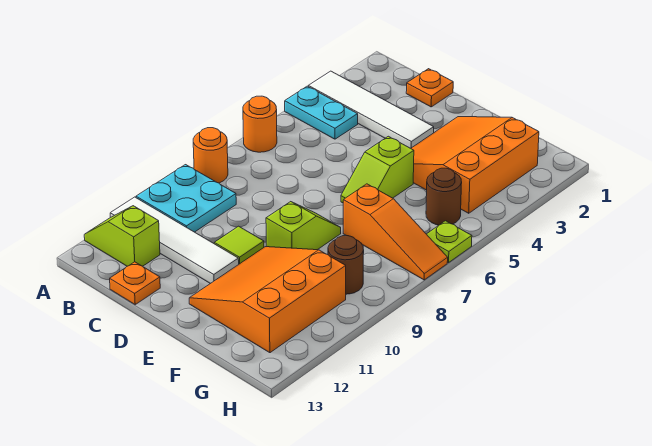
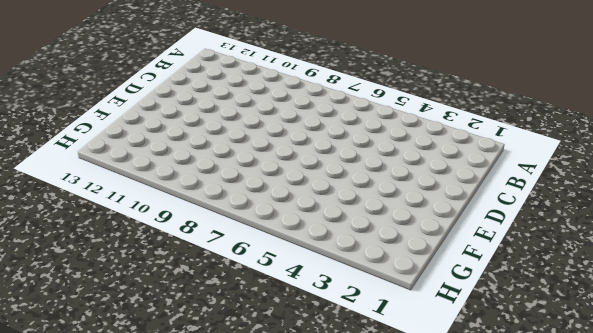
none -> white 1x4 tile [308,71,434,148]
none -> cyan 1x2 plate [285,86,358,139]
none -> orange 1x1 round brick [243,96,277,152]

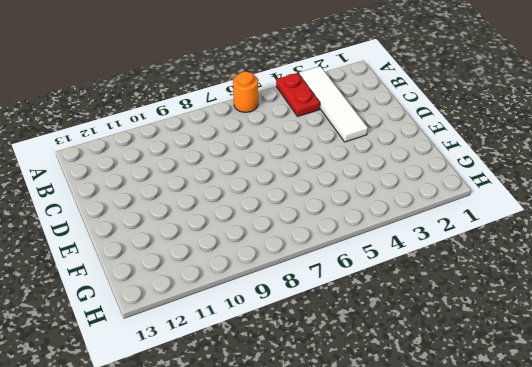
red 1x2 plate [276,73,320,117] -> cyan 1x2 plate [285,86,358,139]
none -> orange 1x1 round brick [193,128,228,183]
none -> cyan 2x2 plate [136,165,236,232]
none -> white 1x4 tile [110,197,239,284]

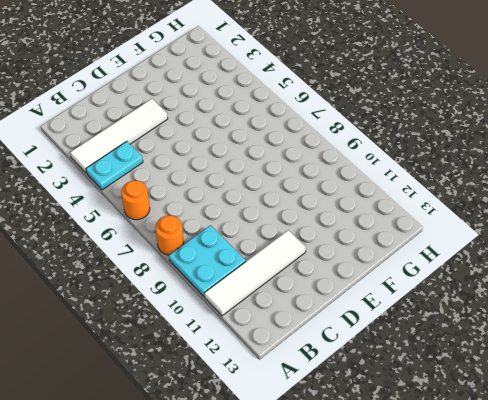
none -> lime 1x2 slope [84,206,160,266]
none -> orange 1x1 plate [406,69,453,107]
none -> orange 1x1 plate [110,262,160,304]

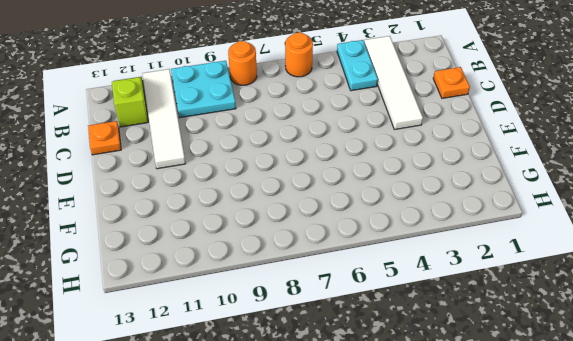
none -> lime 1x1 tile [214,226,264,264]
none -> orange 3x3 slope [411,116,539,213]
none -> lime 1x2 slope [341,136,414,203]

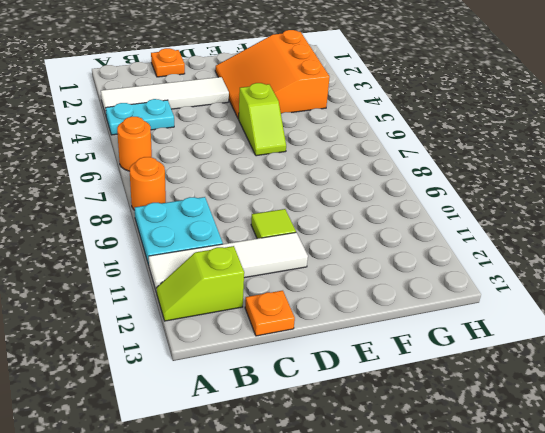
none -> lime 1x2 slope [266,202,341,250]
none -> orange 3x3 slope [189,247,346,353]
none -> orange 1x3 slope [343,184,448,280]

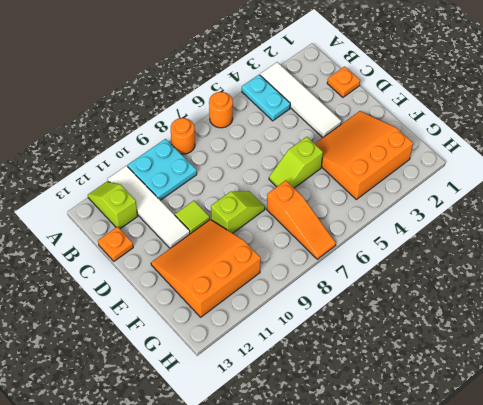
none -> brown 1x1 round brick [426,168,462,225]
none -> brown 1x1 round brick [328,236,364,294]
none -> lime 1x1 plate [427,221,472,263]

